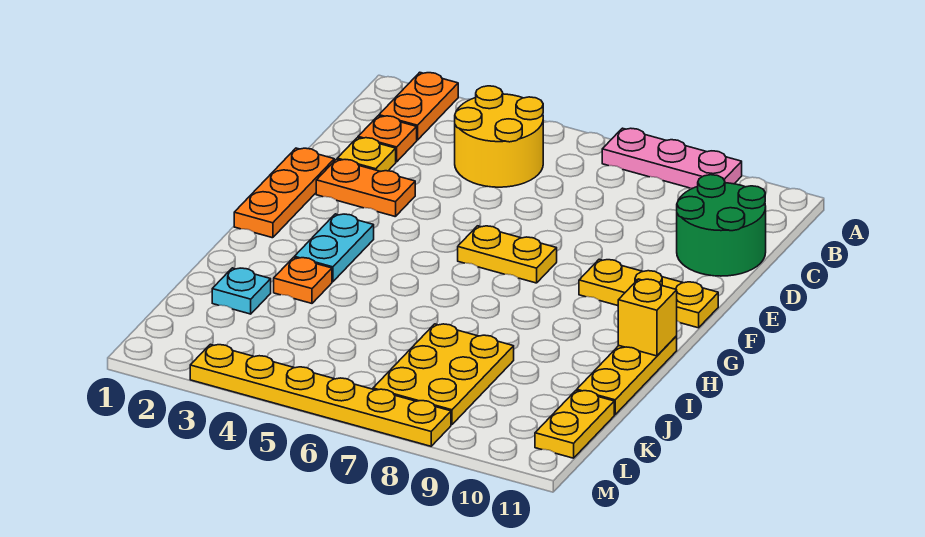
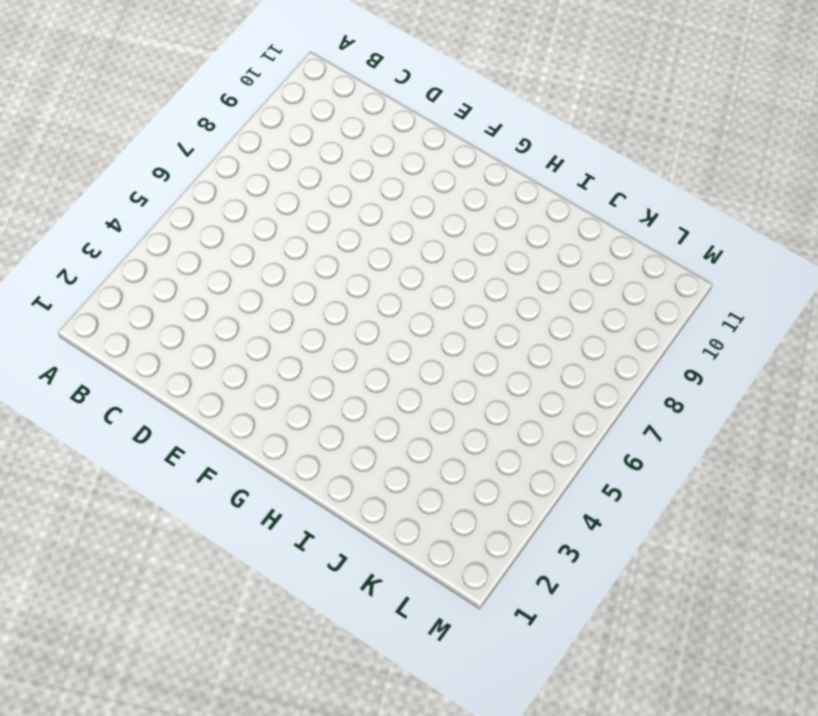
none -> orange 1x2 plate [379,72,458,140]
none -> pink 1x3 plate [602,128,742,188]
none -> yellow 2x2 round brick [455,86,543,187]

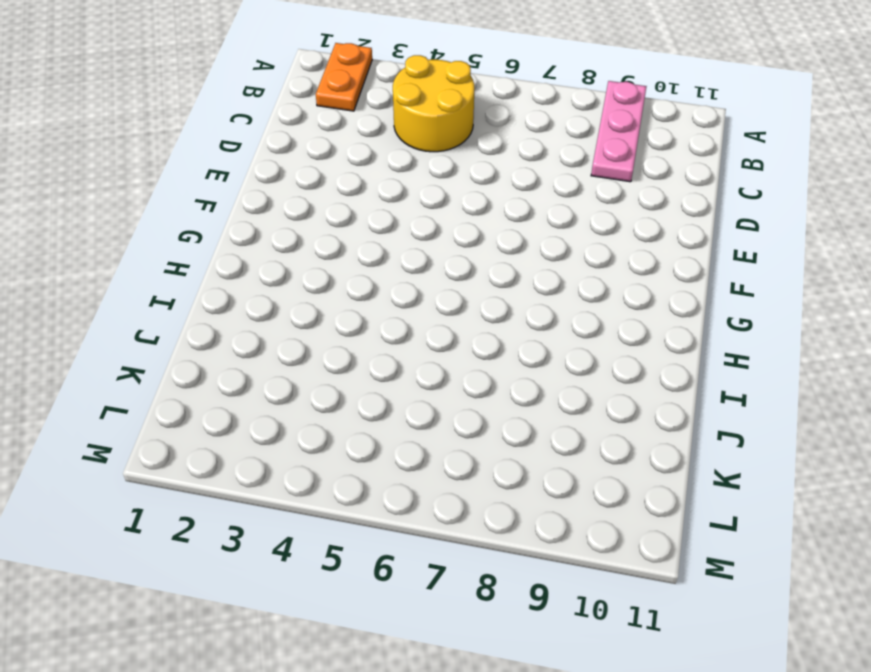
pink 1x3 plate [591,81,647,182] -> pink 1x3 plate turned to [602,128,742,188]
none -> orange 1x1 plate [358,116,417,162]
none -> green 2x2 round brick [677,175,766,276]
none -> yellow 1x1 plate [337,138,396,171]

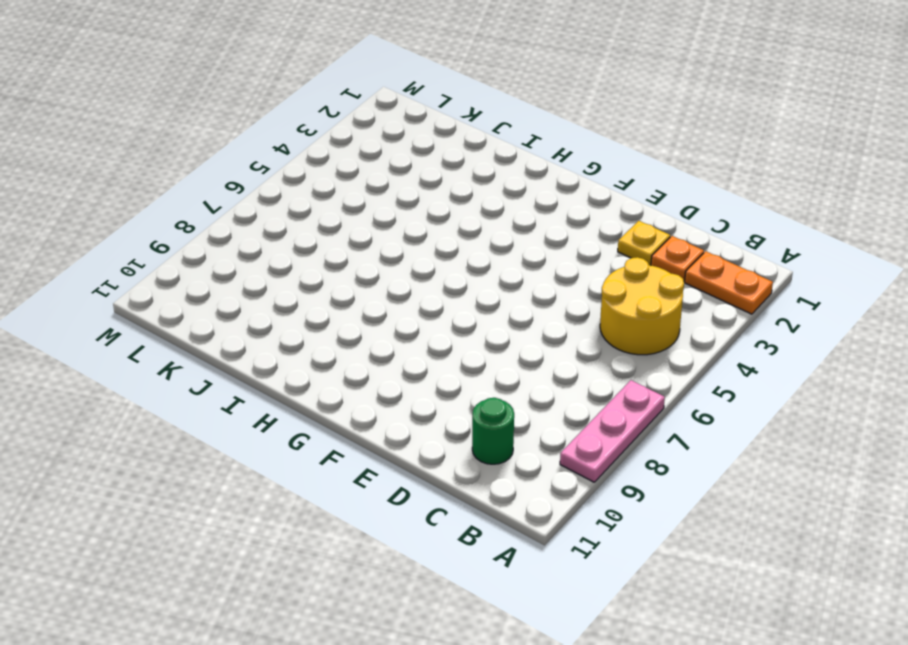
green 1x1 round brick [472,398,514,464] -> green 2x2 round brick [677,175,766,276]
none -> orange 1x3 plate [234,148,334,238]
none -> orange 1x2 plate [316,159,415,217]
none -> yellow 1x2 plate [458,226,557,283]

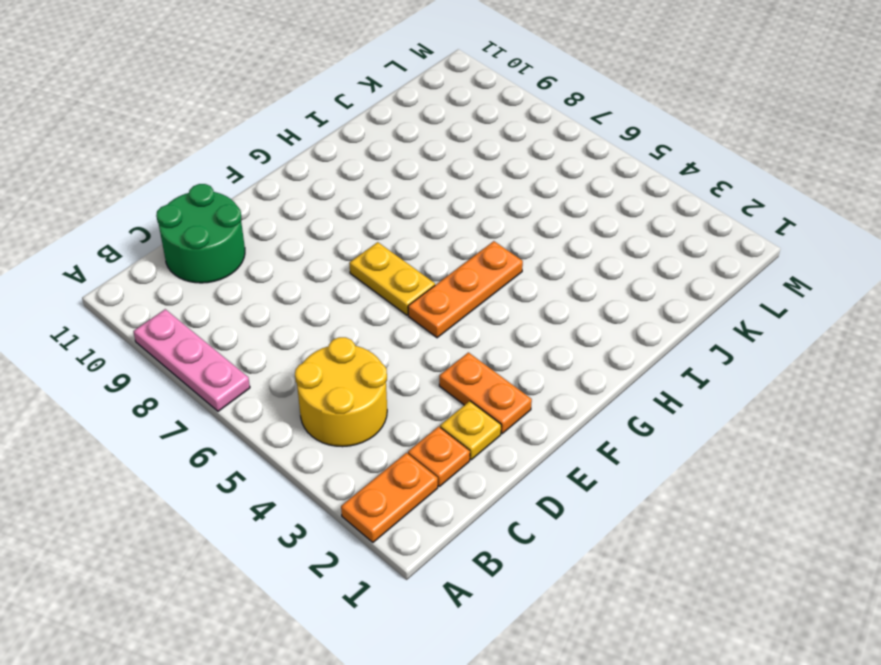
orange 1x3 plate [408,241,523,338] -> orange 1x3 plate moved to [234,148,334,238]
none -> yellow 1x3 plate [579,259,718,328]
none -> cyan 1x2 plate [294,214,374,282]
none -> yellow 1x3 plate [577,336,677,415]

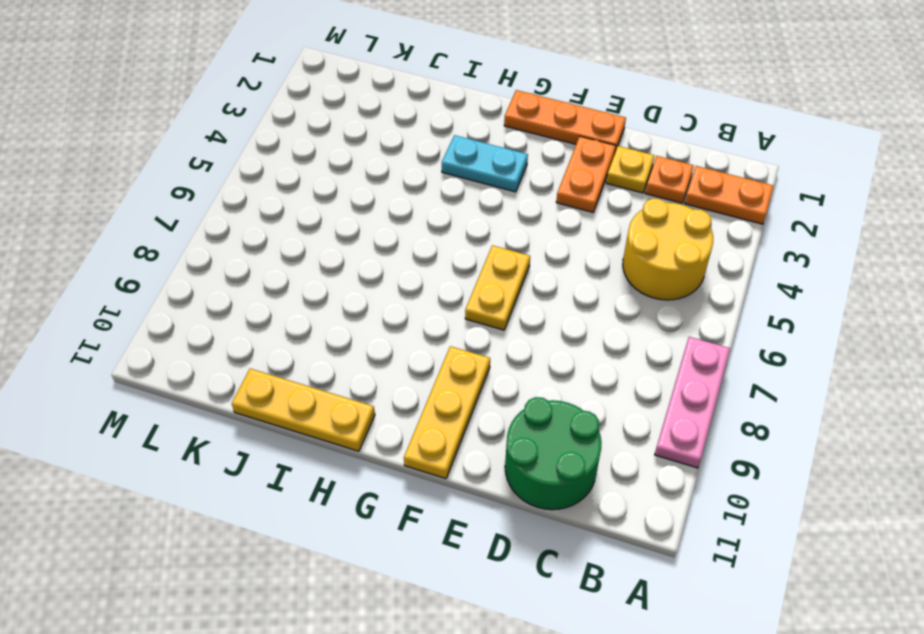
none -> orange 1x1 plate [274,258,332,303]
none -> cyan 1x1 plate [212,268,271,314]
none -> yellow 2x3 plate [373,324,514,425]

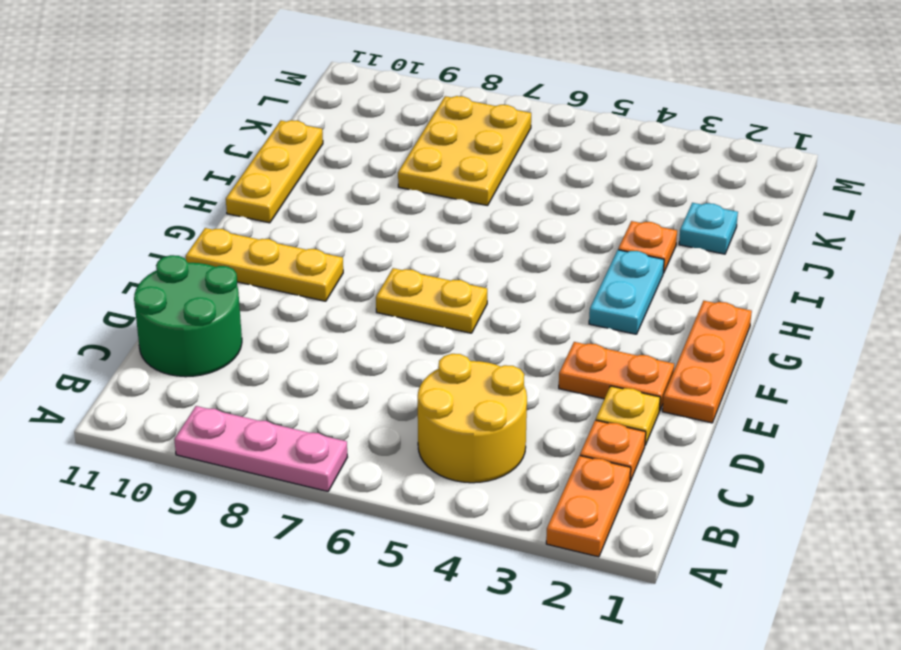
none -> yellow 1x2 plate [535,390,614,458]
none -> yellow 1x6 plate [190,344,451,446]
none -> yellow 1x1 brick [618,279,677,356]

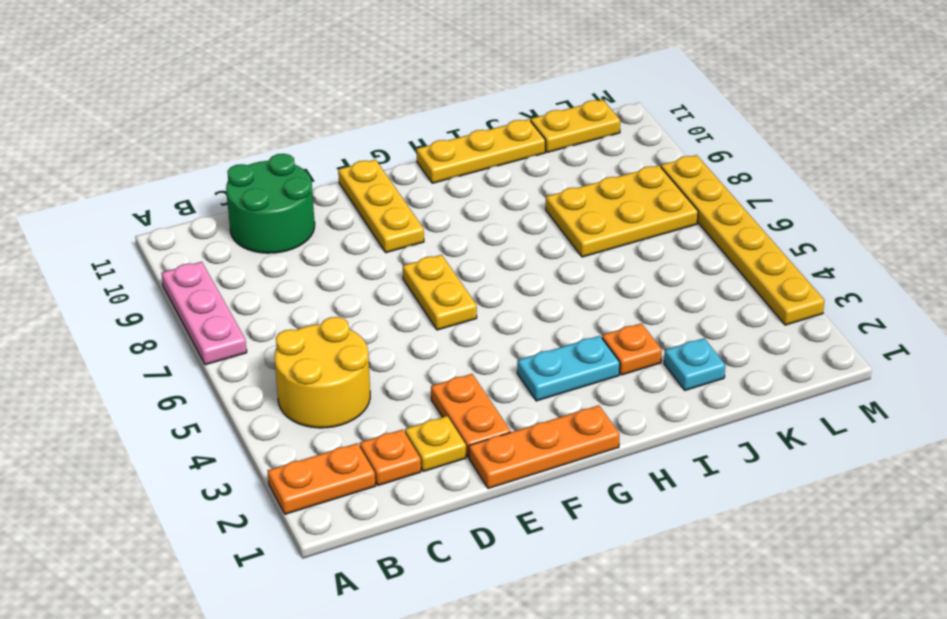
none -> yellow 1x1 brick [618,279,677,356]

